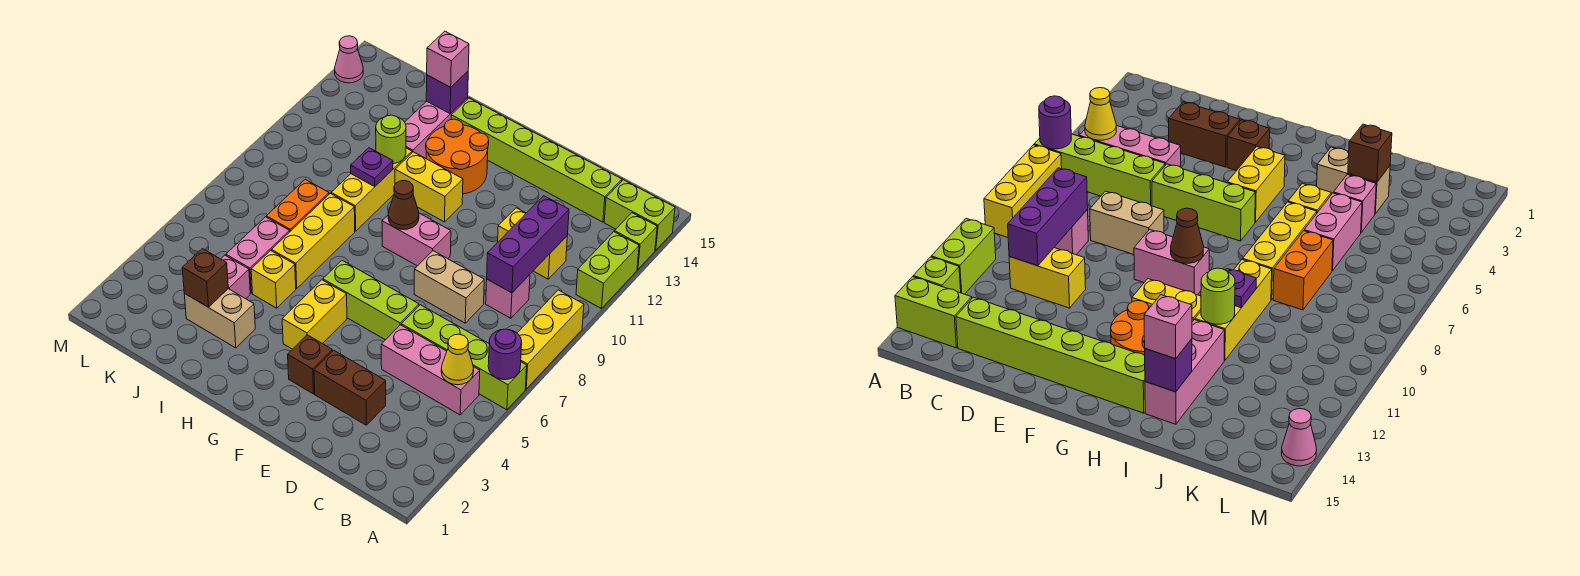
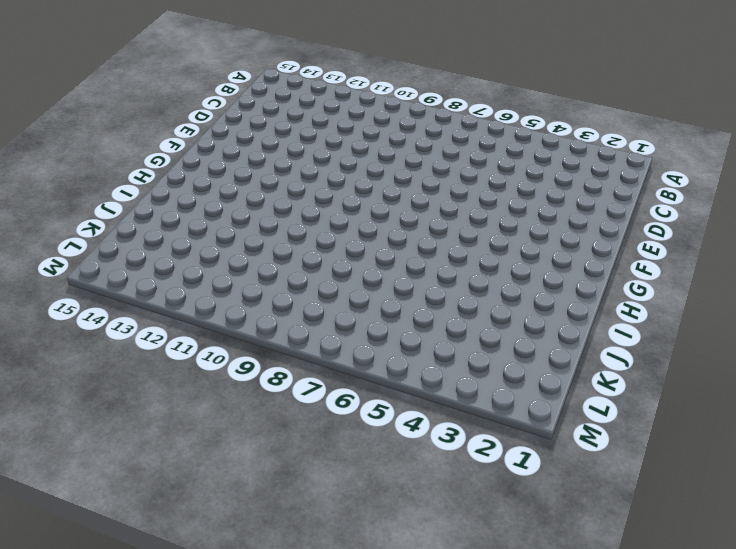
none -> lime 1x4 brick [401,305,527,410]
none -> yellow 1x3 brick [517,290,584,389]
none -> lime 1x2 brick [576,232,639,309]
none -> lime 1x1 brick [615,213,657,270]

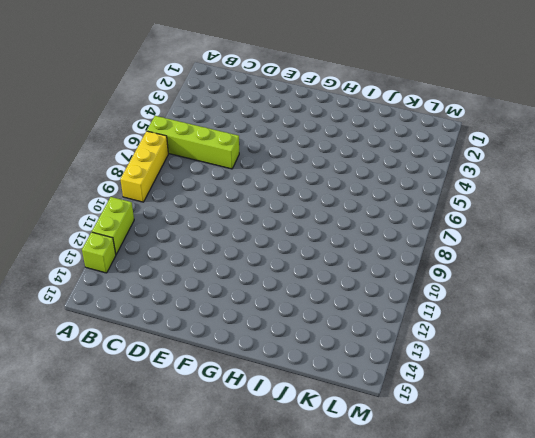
none -> lime 1x2 brick [604,180,675,250]
none -> pink 1x3 brick [381,325,480,415]
none -> pink 1x1 brick [486,275,530,318]
none -> yellow 1x2 brick [498,208,567,279]

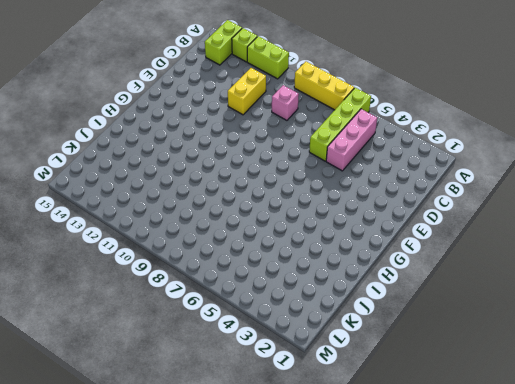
none -> lime 1x6 brick [451,98,622,222]
none -> brown 1x2 brick [314,350,386,425]
none -> tan 1x2 brick [414,251,484,323]
none -> lime 1x3 brick [323,261,419,340]

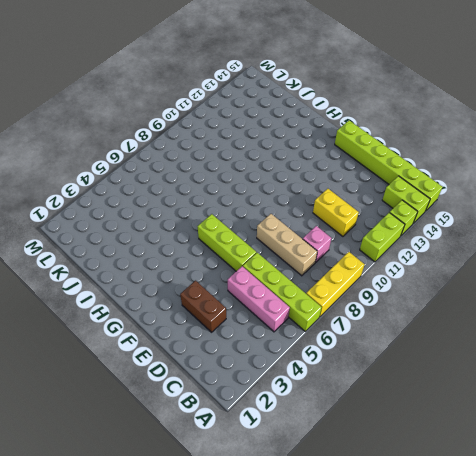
lime 1x6 brick [335,120,442,211] -> lime 1x6 brick moved to [451,98,622,222]
tan 1x3 brick [257,214,317,276] -> tan 1x2 brick [414,251,484,323]
none -> brown 1x1 brick [288,335,332,394]
none -> pink 1x2 brick [382,213,451,266]
none -> yellow 1x2 brick [282,280,347,349]
none -> yellow 1x2 brick [395,152,463,222]

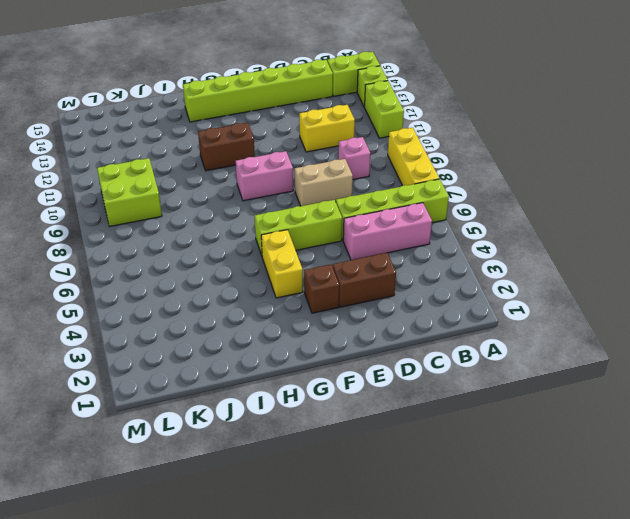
brown 1x2 brick [198,123,255,171] -> yellow 1x2 brick [395,152,463,222]
lime 2x2 brick [97,158,162,227] -> none
none -> orange 2x2 round brick [426,119,489,194]
none -> tan 1x2 brick [184,289,255,348]
none -> yellow 1x1 brick [251,250,296,308]
none -> yellow 1x3 brick [272,193,355,288]

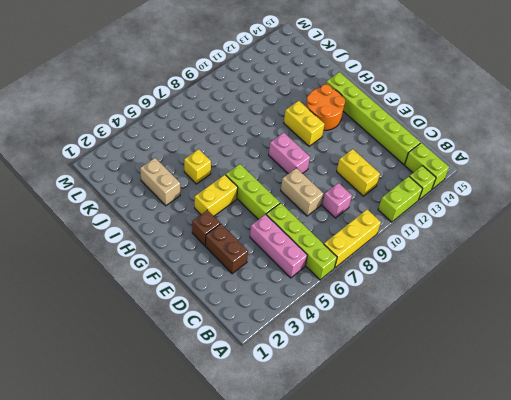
none -> yellow 1x3 brick [272,193,355,288]
none -> yellow 1x3 brick [331,148,412,231]
none -> pink 1x3 brick [405,97,468,158]
none -> pink 1x1 brick [221,255,250,299]

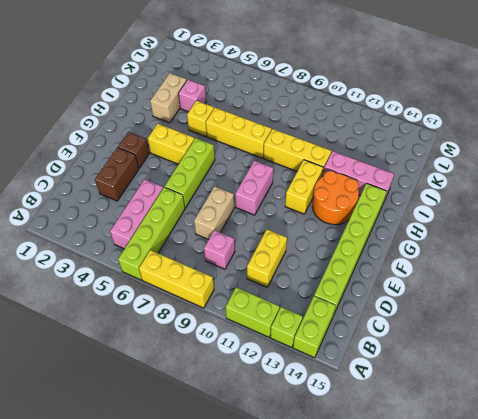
none -> pink 1x2 brick [226,217,290,293]
none -> orange 1x2 brick [266,179,329,231]
none -> pink 1x1 cone [335,36,363,83]
none -> purple 1x1 round brick [488,329,522,380]

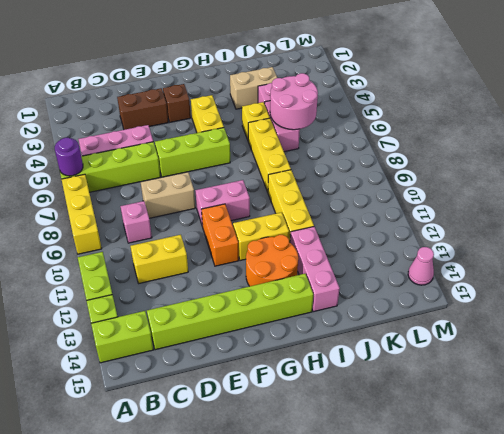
orange 1x2 brick [201,204,239,266] -> orange 1x2 brick moved to [266,179,329,231]
pink 2x2 round brick [270,73,318,130] -> none
none -> yellow 1x1 cone [441,334,474,385]
none -> purple 1x3 brick [487,196,569,293]
none -> brown 1x1 cone [388,180,419,230]
none -> purple 1x1 plate [351,148,393,186]

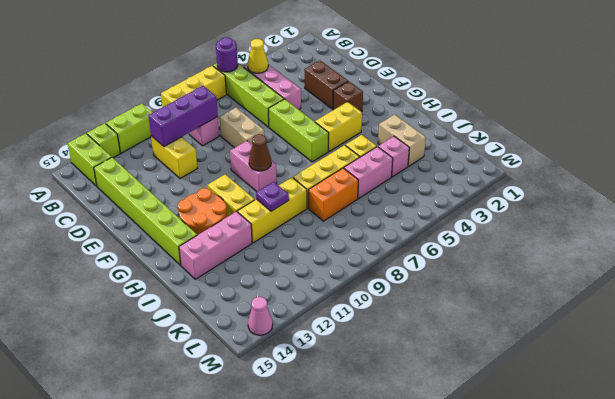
none -> lime 1x1 round brick [376,115,406,164]
none -> purple 1x1 brick [426,71,468,114]
none -> brown 1x1 brick [182,249,228,307]
none -> pink 1x1 brick [427,31,469,87]

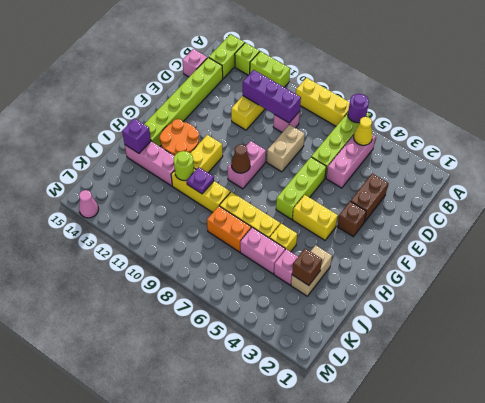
pink 1x1 brick [182,49,207,77] -> pink 1x1 brick moved to [427,31,469,87]

